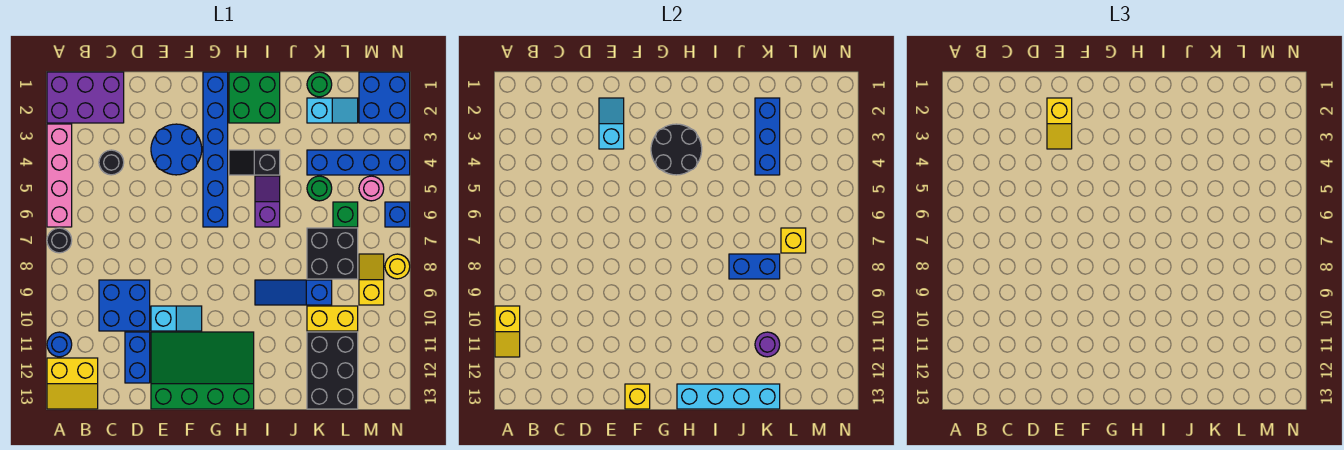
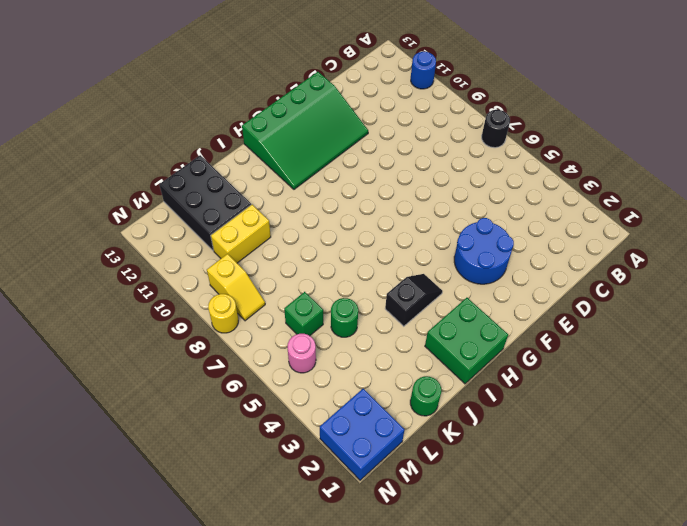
none -> purple 2x3 brick [47,72,124,123]
none -> pink 1x4 brick [47,124,72,227]
none -> yellow 2x2 slope [47,358,98,409]
none -> black 1x1 round brick [99,150,124,175]

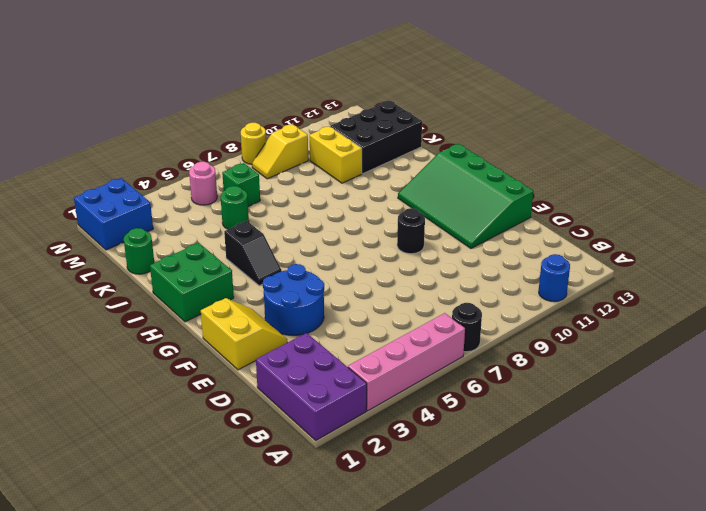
yellow 2x2 slope [201,298,287,370] -> yellow 2x2 slope moved to [47,358,98,409]
black 1x1 round brick [397,208,425,254] -> black 1x1 round brick moved to [99,150,124,175]
none -> blue 2x2 brick [99,280,150,331]
none -> blue 1x2 brick [125,332,150,383]
none -> cyan 1x2 slope [151,306,202,331]
none -> blue 1x6 brick [203,72,228,227]

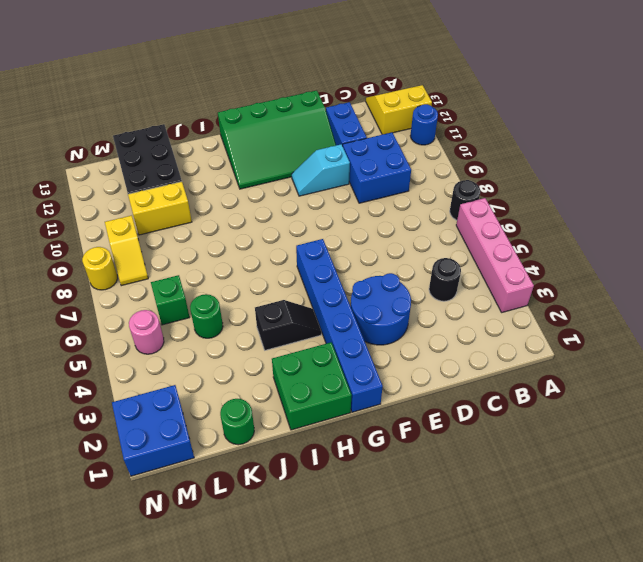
none -> purple 2x3 brick [47,72,124,123]
none -> purple 1x2 slope [255,176,280,227]
none -> blue 1x3 slope [255,280,332,305]
none -> cyan 1x2 slope [307,98,358,123]

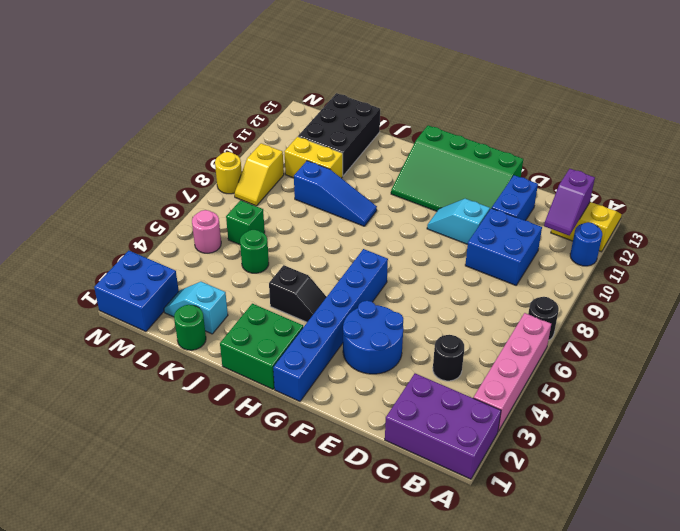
purple 1x2 slope [544,169,595,236] -> purple 1x2 slope moved to [255,176,280,227]
none -> blue 1x4 brick [307,150,410,175]
none -> black 2x2 brick [307,228,358,279]
none -> blue 1x1 brick [385,202,410,227]
none -> yellow 1x2 slope [495,306,520,357]

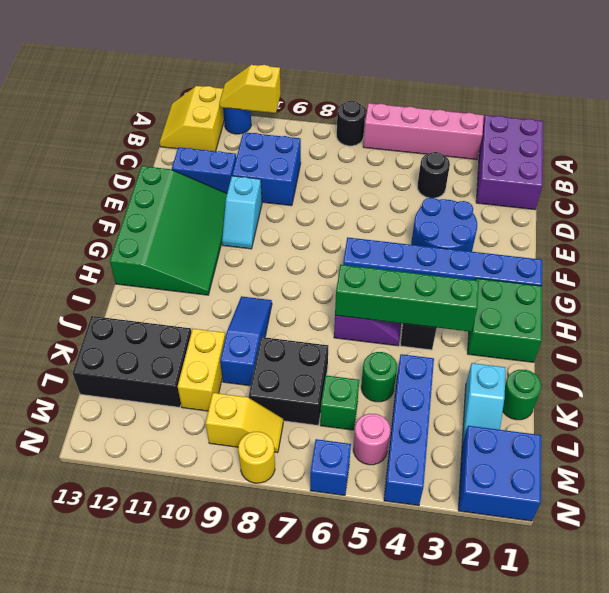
green 1x4 brick [335,265,479,332] -> none
none -> cyan 1x2 slope [599,98,624,149]
none -> yellow 1x1 brick [625,384,650,409]
none -> black 2x2 round brick [651,124,702,175]
none -> cyan 1x4 brick [677,384,780,409]

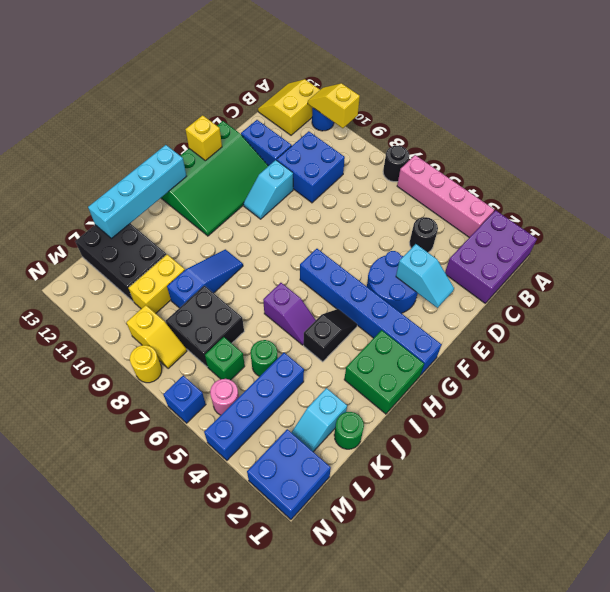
none -> black 2x2 round brick [651,124,702,175]
none -> blue 1x2 brick [729,254,780,279]
none -> blue 1x3 brick [755,98,780,175]
none -> purple 1x1 round brick [755,332,780,357]

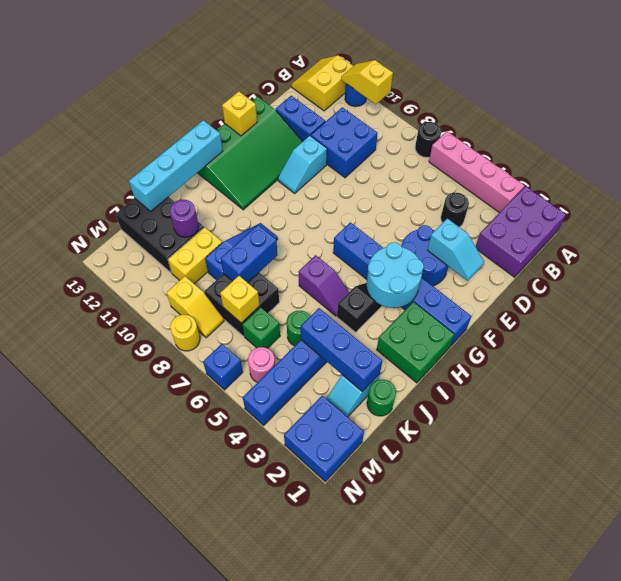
cyan 2x2 round brick [367,242,424,308] -> black 2x2 round brick [651,124,702,175]
none -> yellow 1x2 slope [1047,98,1072,149]

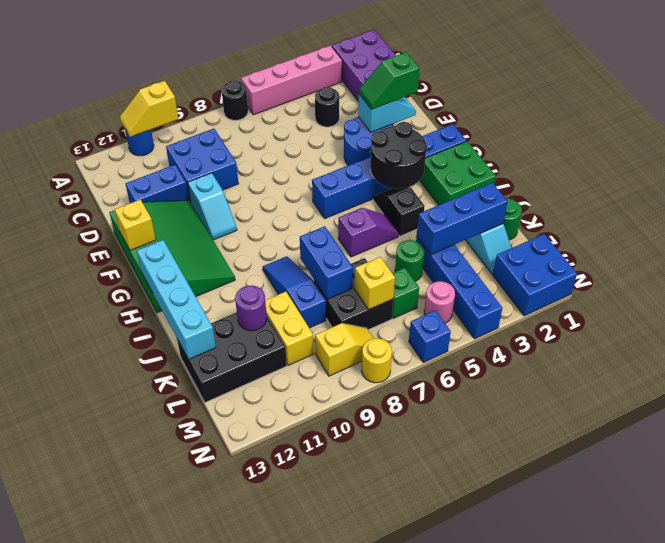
green 1x2 slope [359,52,420,109] -> yellow 1x2 slope [1047,98,1072,149]
none -> yellow 2x2 slope [47,358,98,409]

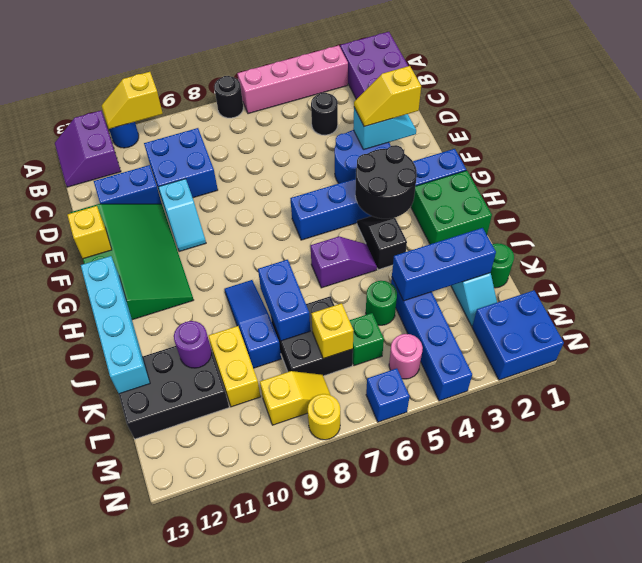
purple 2x2 slope [55,111,121,187] -> yellow 2x2 slope [47,358,98,409]

